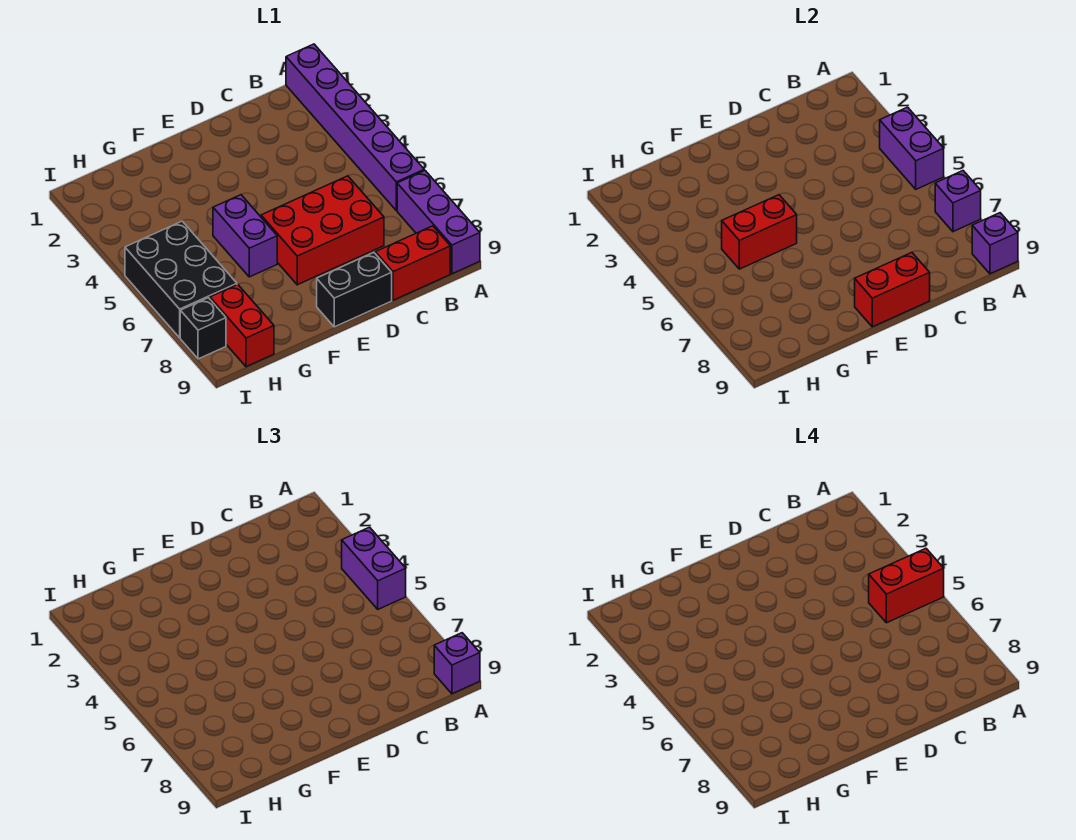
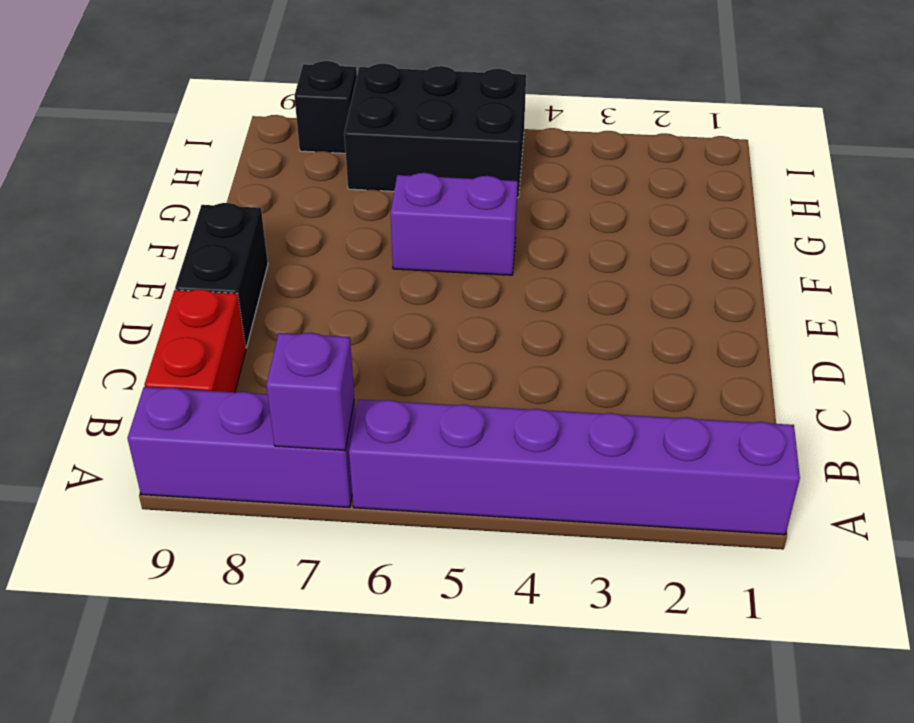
none -> red 2x3 brick [261,176,384,285]
none -> red 1x2 brick [210,284,274,367]
none -> purple 1x2 brick [880,107,944,189]

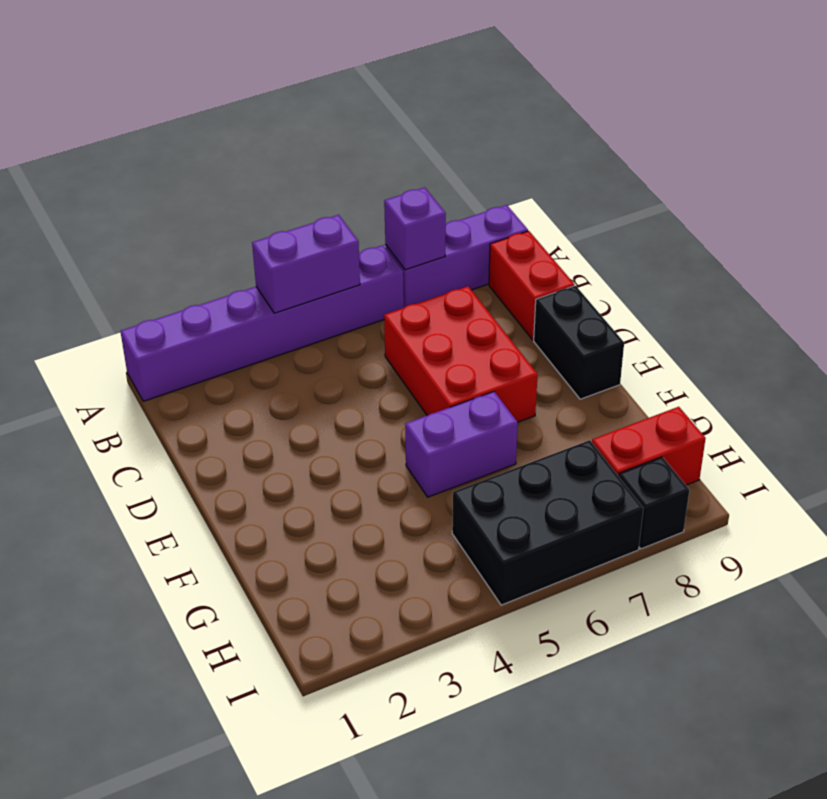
none -> purple 1x1 brick [972,213,1018,274]
none -> red 1x2 brick [855,252,930,327]
none -> red 1x2 brick [722,195,797,269]

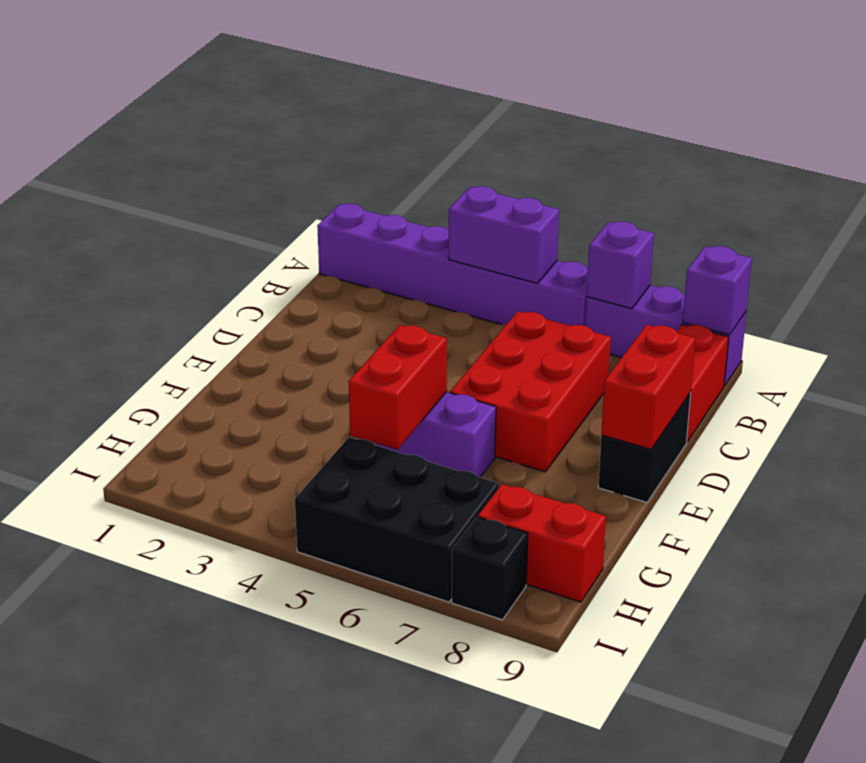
none -> purple 1x2 brick [342,527,406,609]
none -> purple 1x1 brick [434,633,480,694]
none -> red 1x2 brick [869,549,944,623]

